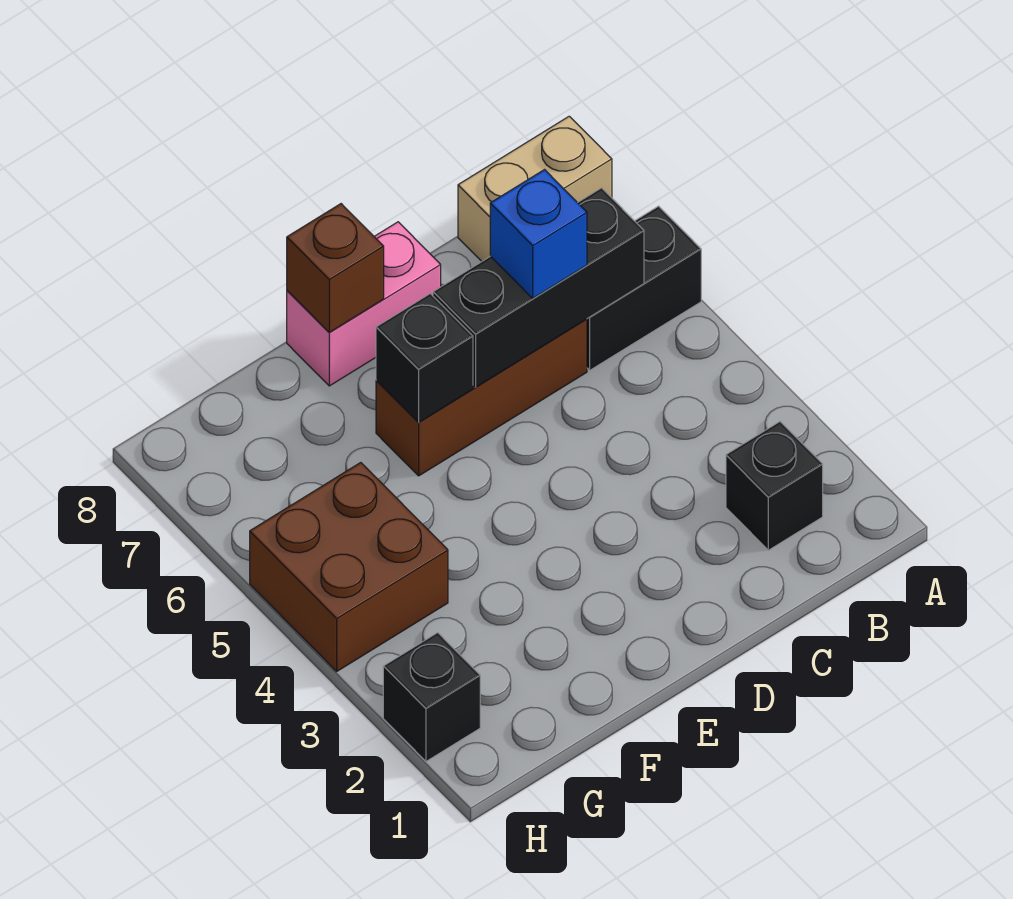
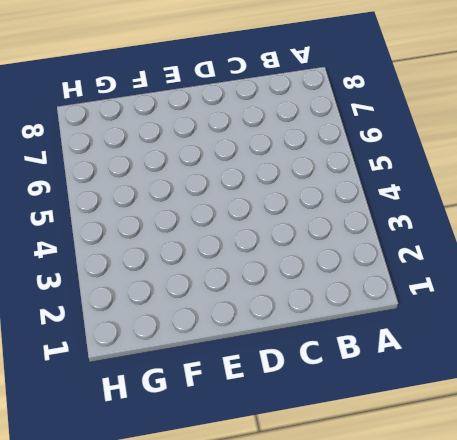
none -> black 1x2 brick [587,206,701,370]
none -> tan 1x2 brick [458,116,612,261]

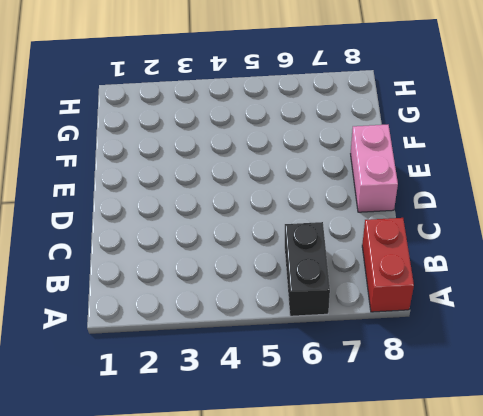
red 1x2 brick [362,218,414,312] -> tan 1x2 brick [458,116,612,261]
none -> black 1x1 brick [726,422,823,550]
none -> brown 1x3 brick [376,319,587,476]

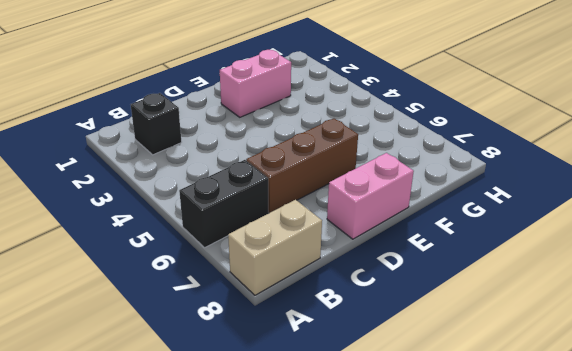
pink 1x2 brick [220,50,291,117] -> none
none -> brown 2x2 brick [250,463,448,671]
none -> black 1x1 brick [383,633,480,761]

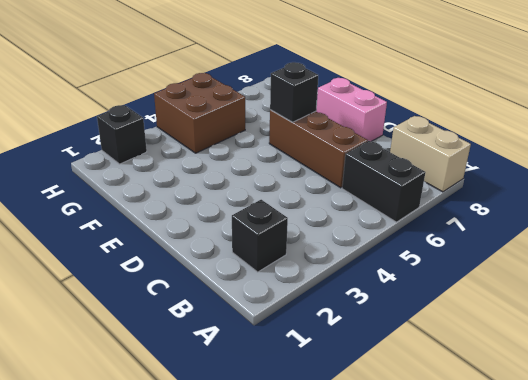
none -> black 1x3 brick [433,188,644,387]
none -> brown 1x1 brick [287,204,384,332]

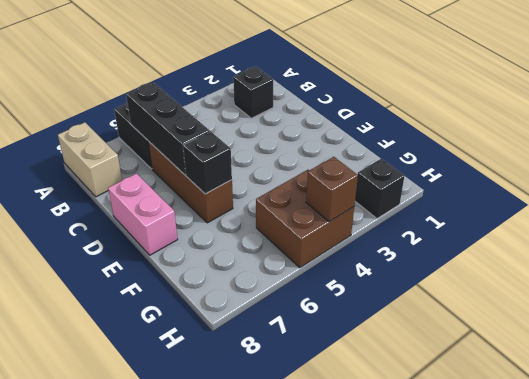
brown 1x1 brick [306,157,358,222] -> brown 1x1 brick moved to [287,204,384,332]
none -> blue 1x1 brick [490,170,587,298]

